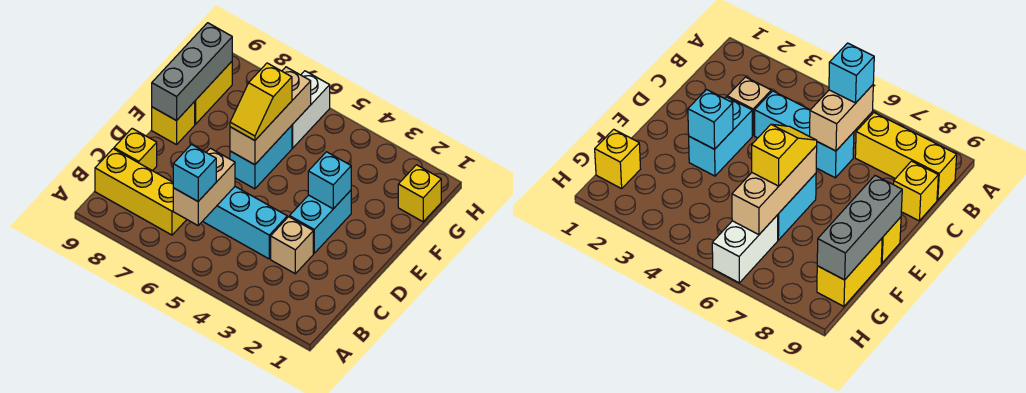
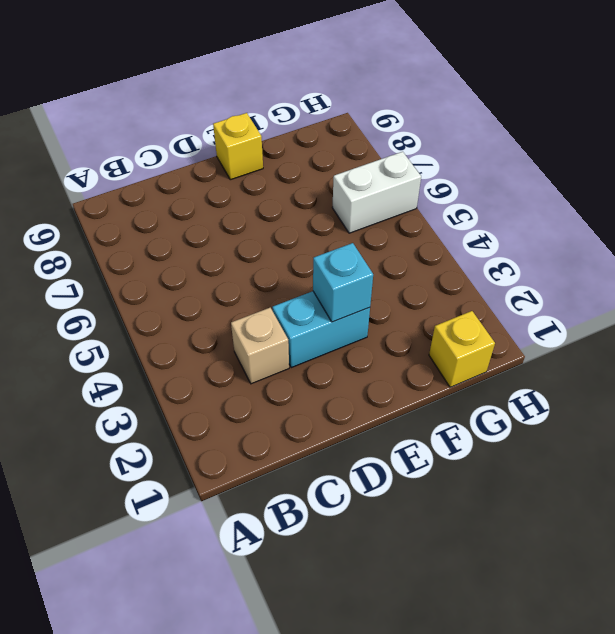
none -> yellow 1x3 brick [95,149,187,235]
none -> cyan 1x3 brick [203,187,287,259]
none -> yellow 1x1 brick [114,128,157,171]

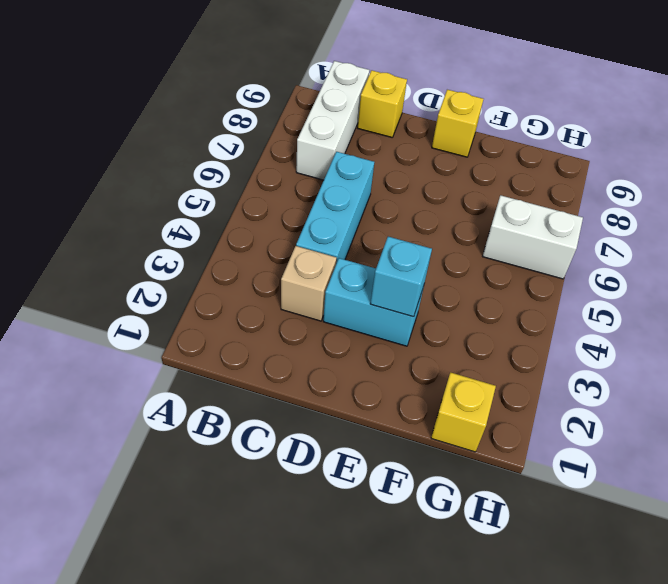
white 1x3 brick [296,61,369,180] -> yellow 1x3 brick [95,149,187,235]
none -> cyan 1x2 brick [230,126,292,189]
none -> yellow 1x2 brick [194,62,232,124]
none -> tan 1x2 brick [173,148,235,225]

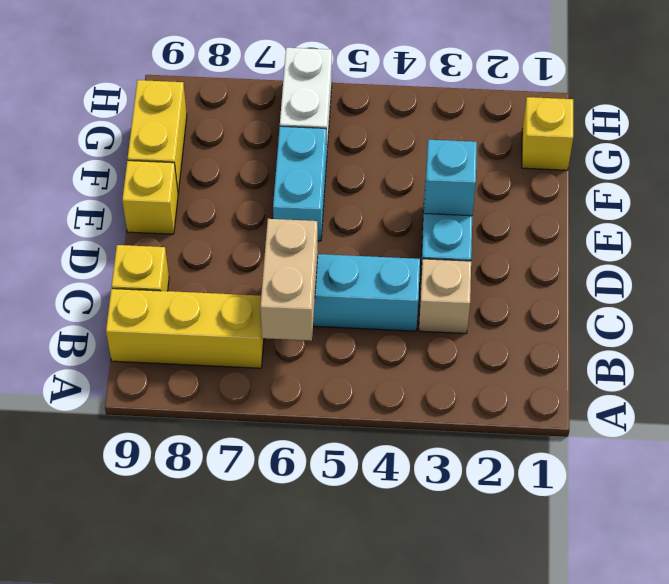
none -> tan 1x3 brick [230,67,311,165]
none -> grey 1x3 brick [152,23,232,121]
none -> cyan 1x1 brick [173,144,216,201]

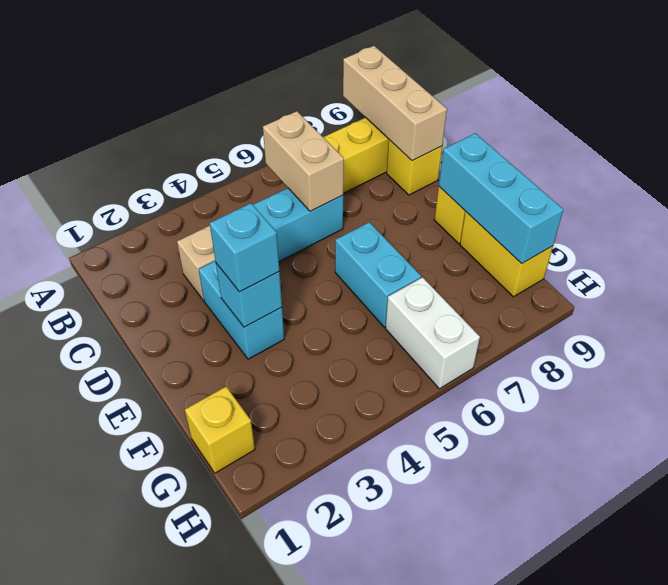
tan 1x3 brick [343,46,447,161] -> tan 1x3 brick moved to [230,67,311,165]
cyan 1x1 brick [210,203,279,292] -> cyan 1x1 brick moved to [173,144,216,201]
cyan 1x3 brick [439,133,563,264] -> grey 1x3 brick [152,23,232,121]
none -> yellow 1x2 slope [230,63,292,140]

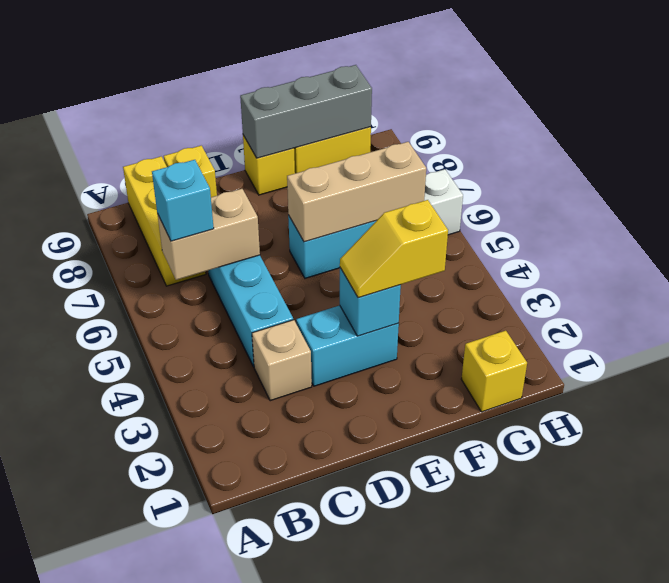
yellow 1x2 slope [340,200,448,298] -> yellow 1x2 slope moved to [230,63,292,140]

